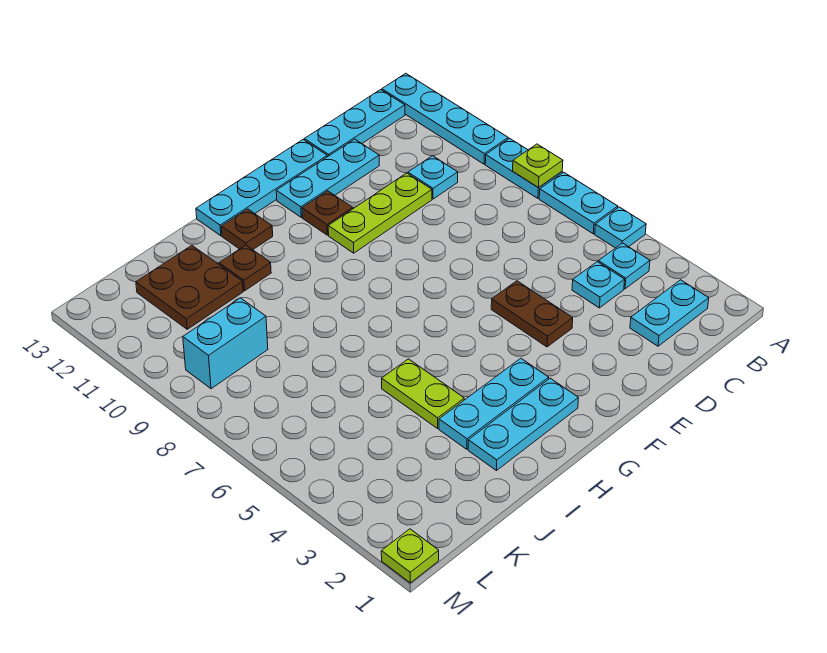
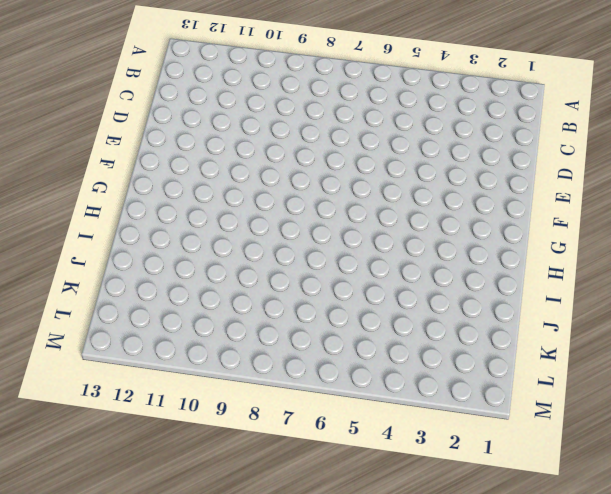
none -> cyan 1x1 plate [595,207,646,248]
none -> cyan 1x2 plate [539,172,618,234]
none -> cyan 1x2 plate [485,138,562,198]

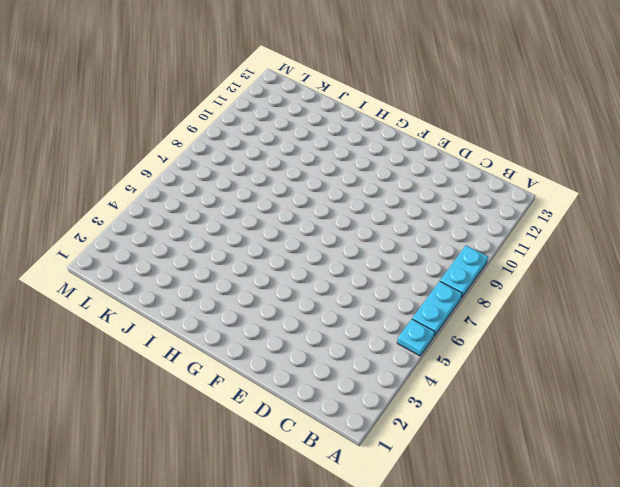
none -> cyan 1x4 plate [382,73,508,164]
none -> cyan 1x2 plate [630,280,709,346]
none -> cyan 1x1 plate [598,243,650,289]

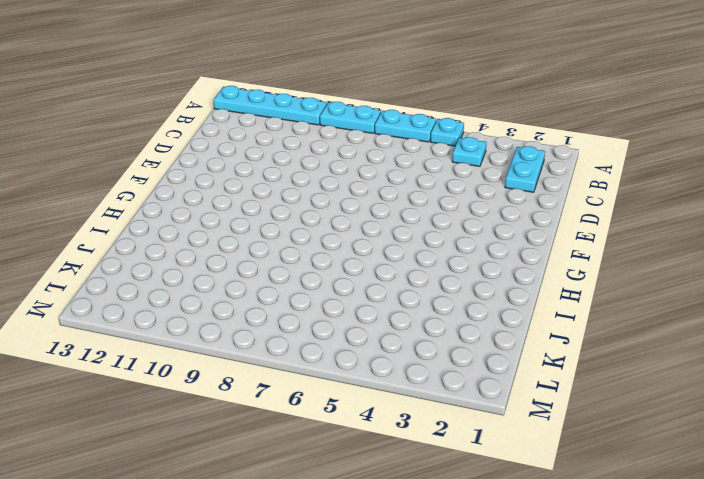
none -> cyan 1x3 plate [304,90,405,157]
none -> cyan 1x1 plate [572,262,625,308]
none -> cyan 1x1 plate [408,156,458,199]

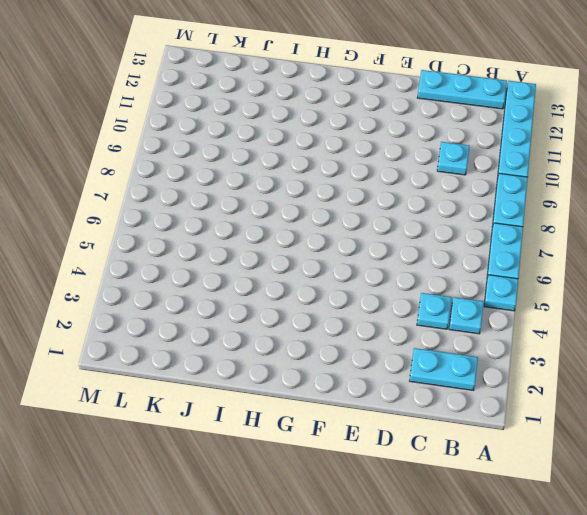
none -> lime 1x3 plate [328,173,432,253]
none -> cyan 1x3 plate [276,139,379,217]
none -> brown 1x2 plate [491,281,573,347]

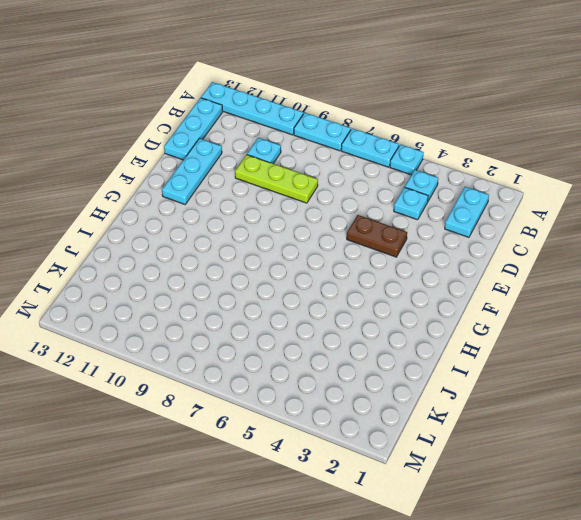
lime 1x3 plate [235,155,318,203] -> lime 1x3 plate turned to [328,173,432,253]
none -> cyan 1x4 plate [196,140,327,236]
none -> brown 1x1 plate [302,191,353,235]
none -> cyan 1x3 plate [468,378,578,471]

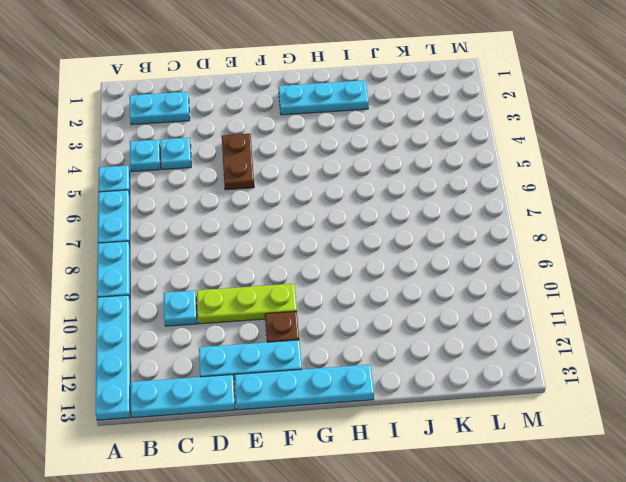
none -> cyan 1x3 plate [439,358,549,449]
none -> brown 1x1 plate [221,209,273,250]
none -> lime 1x2 plate [382,359,464,428]

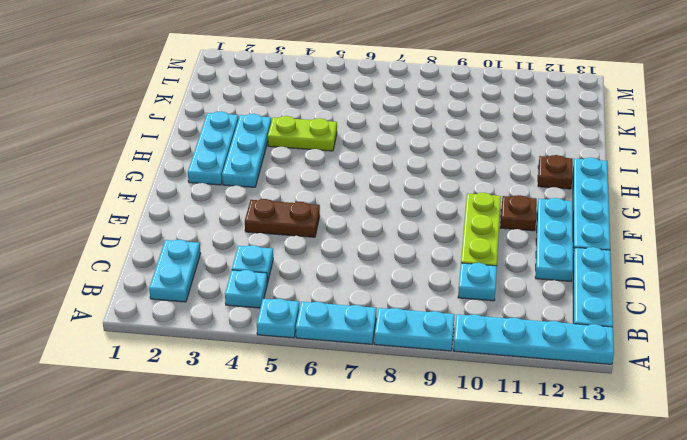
none -> brown 1x1 plate [219,245,271,291]
none -> brown 2x2 plate [136,246,243,329]
none -> cyan 1x2 brick [183,298,268,389]

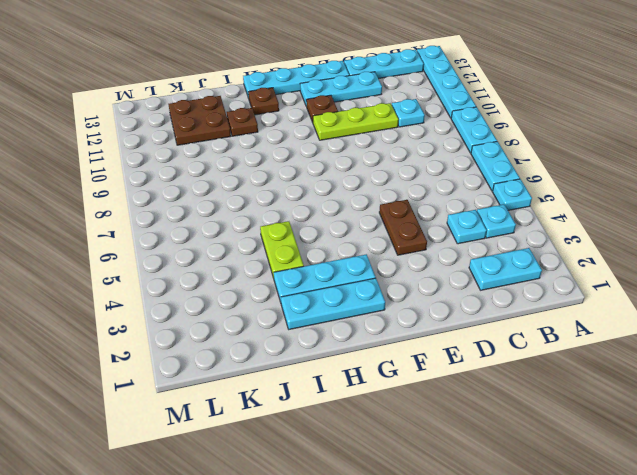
none -> cyan 1x2 brick [183,298,268,389]
none -> lime 1x1 plate [381,529,439,583]
none -> lime 1x1 plate [513,144,563,187]

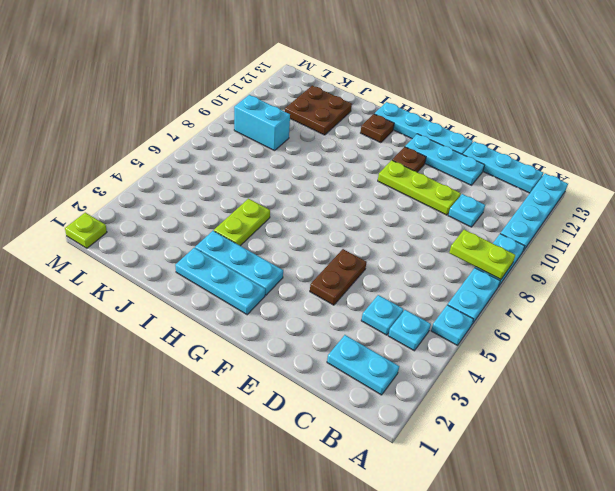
lime 1x2 plate [449,230,515,280] -> lime 1x1 plate [513,144,563,187]
none -> brown 1x1 plate [219,245,271,291]

